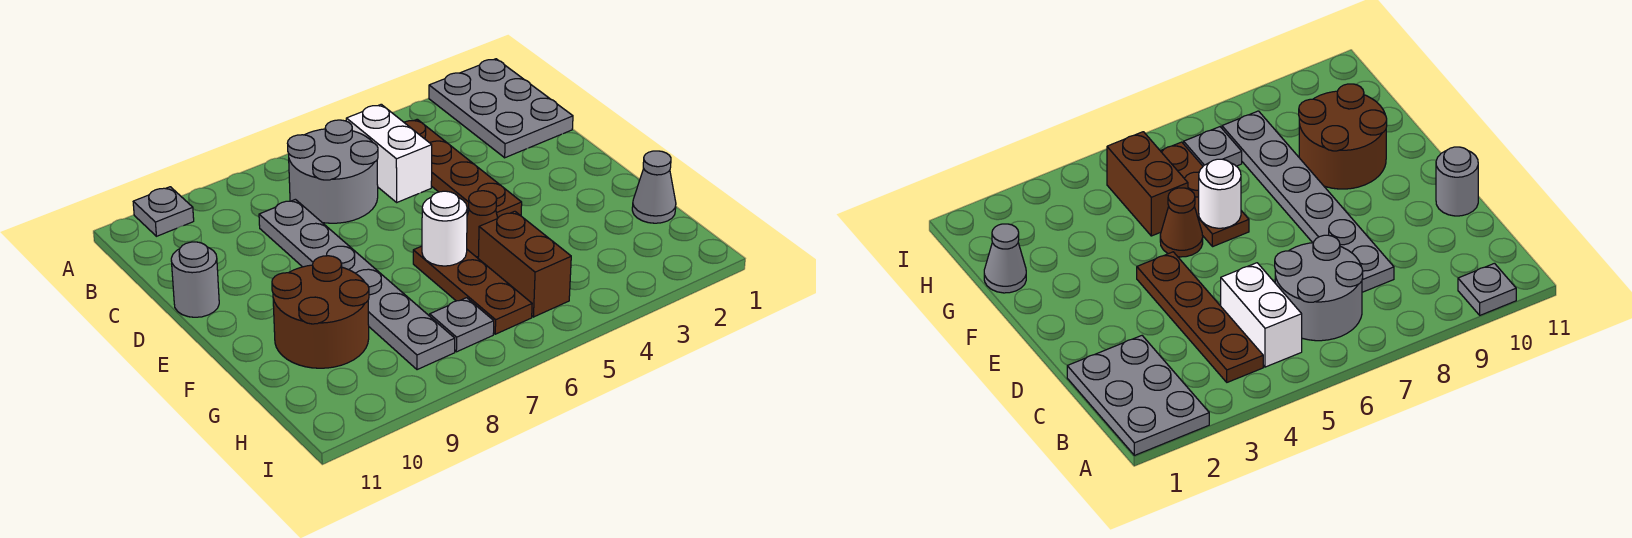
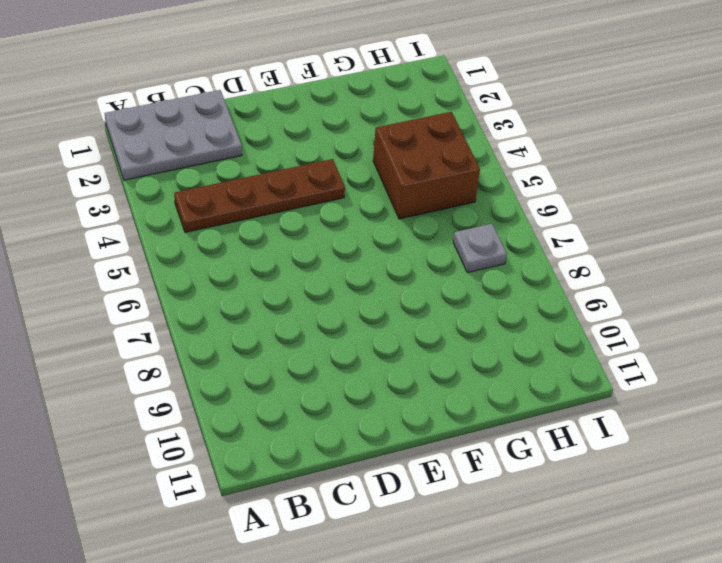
brown 2x2 brick [373,112,480,219] -> brown 1x2 brick [478,211,571,317]
none -> grey 1x1 plate [133,187,194,236]
none -> white 1x2 brick [346,104,432,202]
none -> grey 2x2 round brick [287,120,378,223]

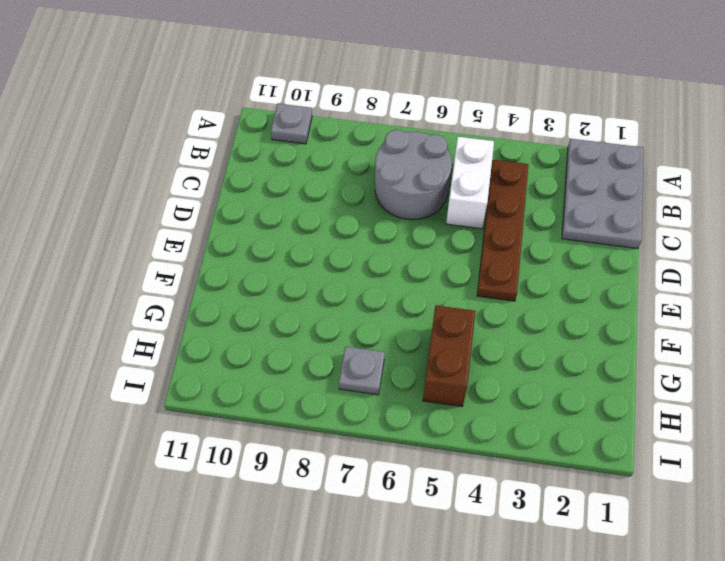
none -> grey 1x6 plate [259,199,455,370]
none -> grey 1x1 round brick [171,242,219,317]
none -> brown 1x1 cone [467,191,498,258]

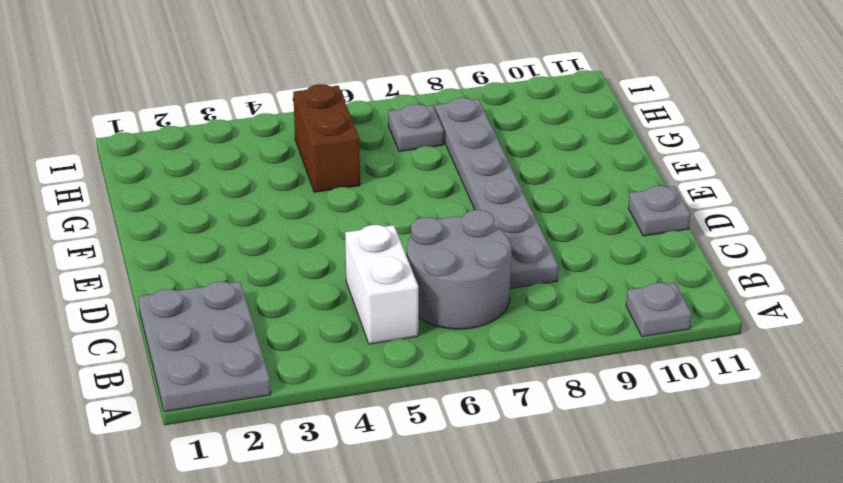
grey 1x1 plate [628,186,690,236] -> grey 1x1 round brick [171,242,219,317]
none -> brown 1x4 plate [404,119,522,218]
none -> brown 1x1 cone [467,191,498,258]
none -> brown 1x3 plate [413,246,532,334]

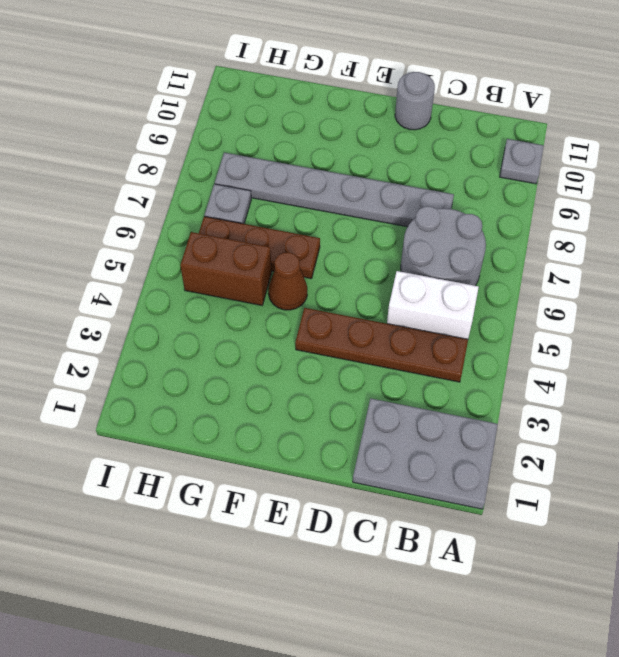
none -> brown 2x2 round brick [272,256,369,368]
none -> grey 1x1 cone [632,151,676,223]
none -> white 1x1 round brick [422,191,467,266]

